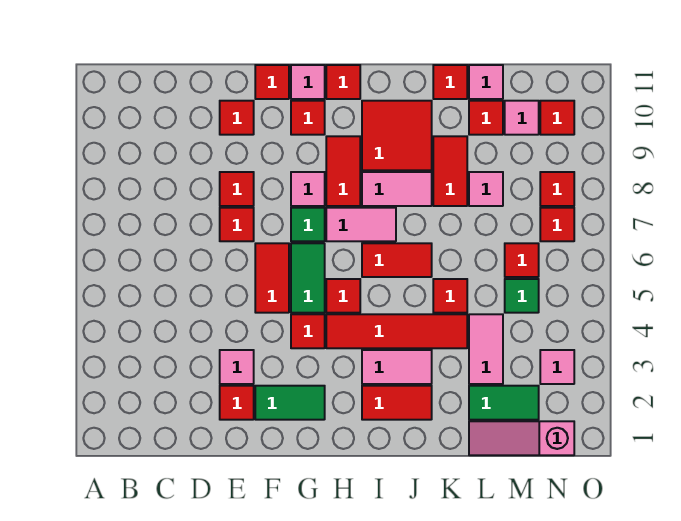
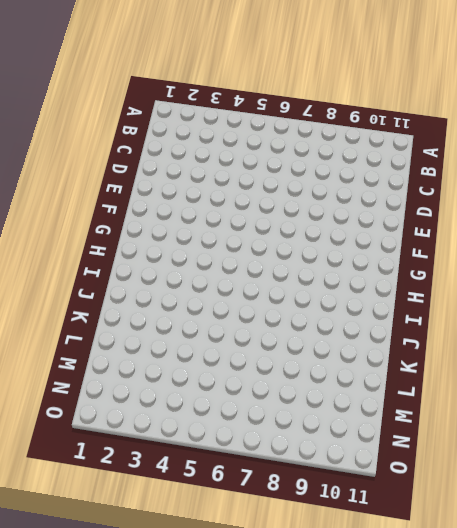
none -> red 1x1 tile [220,386,254,420]
none -> pink 1x1 tile [220,350,254,384]
none -> red 1x1 tile [220,208,254,241]
none -> red 1x1 tile [220,172,254,206]

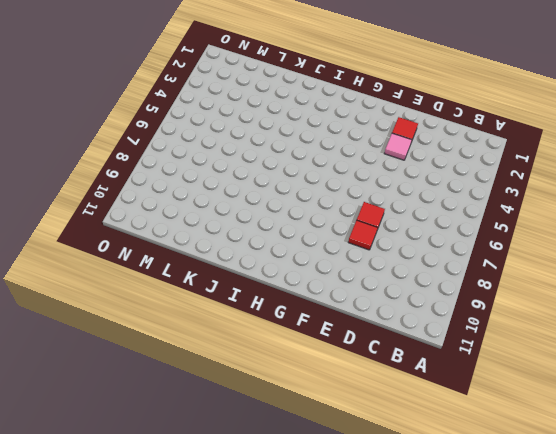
none -> red 1x1 tile [220,101,254,135]
none -> green 1x2 tile [255,386,325,420]
none -> red 1x2 tile [255,243,289,313]
none -> red 1x1 tile [255,65,289,99]

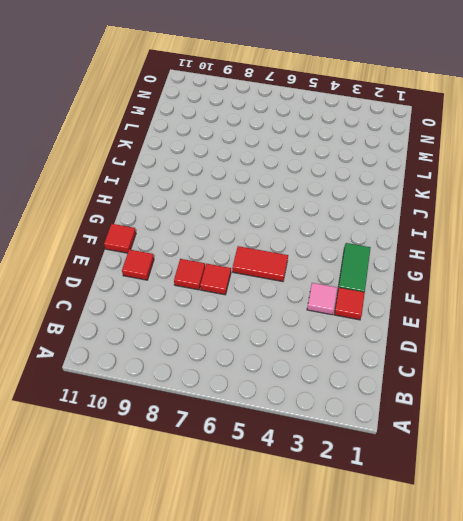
none -> red 1x1 tile [291,314,325,348]
none -> green 1x2 tile [291,243,325,313]
none -> green 1x1 tile [291,208,325,241]
none -> pink 1x1 tile [291,172,325,206]

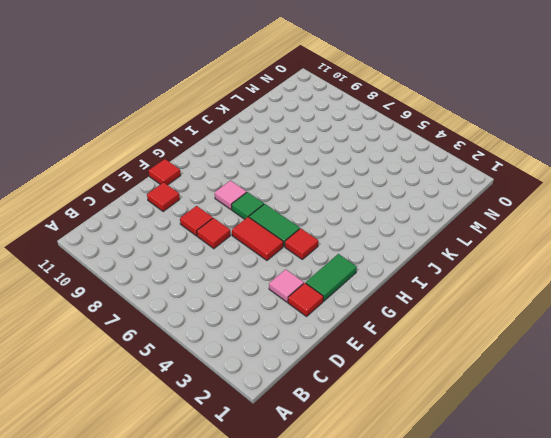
none -> red 1x1 tile [291,101,325,135]
none -> pink 1x1 tile [291,65,325,99]
none -> red 1x4 tile [326,314,467,348]
none -> red 1x1 tile [326,279,360,313]

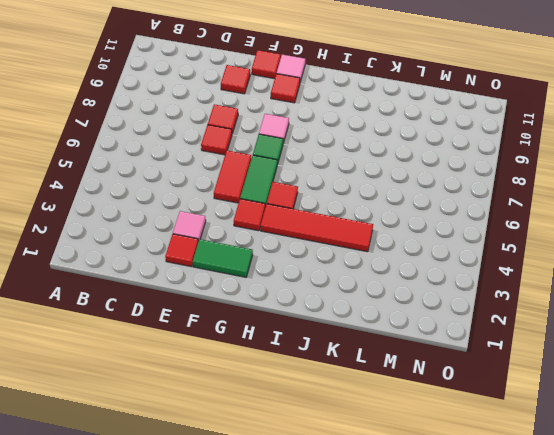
none -> pink 1x2 tile [326,208,396,241]
none -> red 1x2 tile [326,136,360,206]
none -> red 1x1 tile [326,65,360,99]
none -> red 1x2 tile [362,386,432,420]

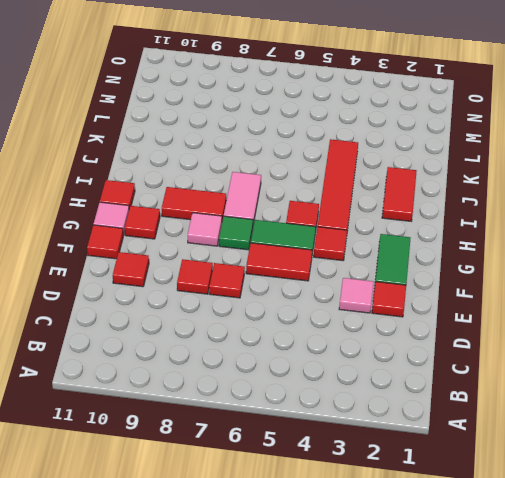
none -> pink 1x2 tile [362,350,432,384]
none -> red 1x2 tile [362,243,432,277]
none -> pink 1x2 tile [362,172,432,206]
none -> red 2x2 tile [362,101,432,170]

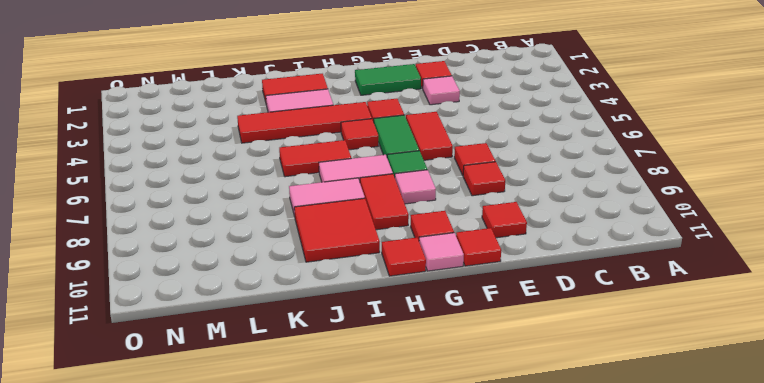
none -> red 1x1 tile [433,279,467,313]
none -> red 1x2 tile [433,136,467,206]
none -> red 1x1 tile [433,65,467,99]
none -> pink 1x3 slope [469,421,574,455]

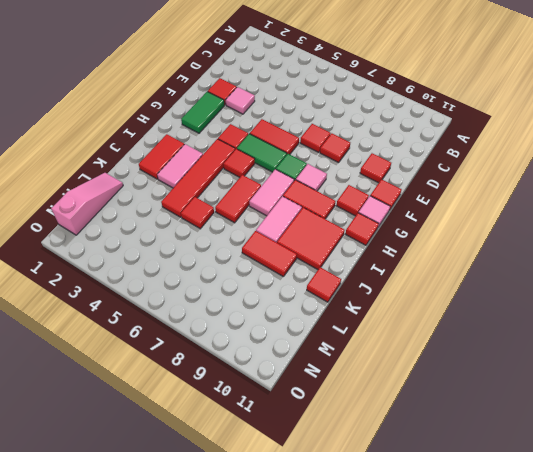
none -> green 1x2 tile [469,386,539,420]
none -> pink 1x2 tile [469,314,503,384]
none -> pink 1x1 tile [469,172,503,206]
none -> red 1x1 tile [469,101,503,135]

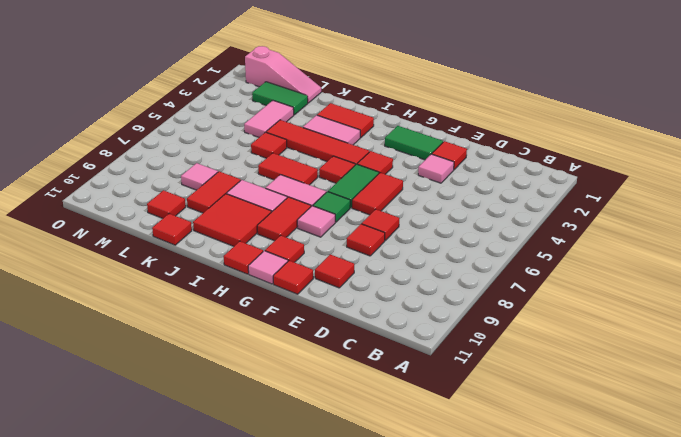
none -> pink 1x1 tile [469,65,503,99]
none -> green 1x1 tile [505,279,539,313]
none -> red 1x1 tile [505,243,539,277]
none -> pink 1x1 tile [505,101,539,135]

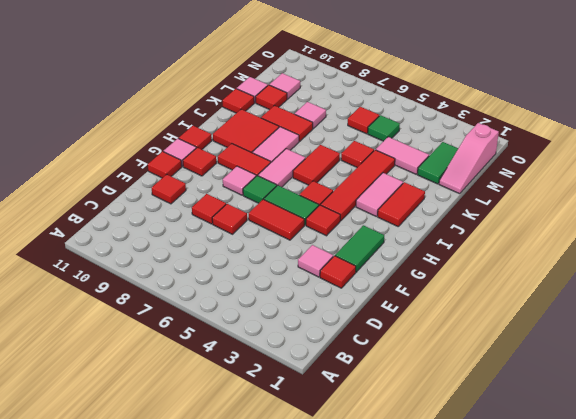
none -> pink 1x1 tile [540,350,574,384]
none -> red 1x1 tile [540,208,574,241]
none -> red 1x1 tile [540,172,574,206]
none -> red 1x1 tile [540,101,574,135]

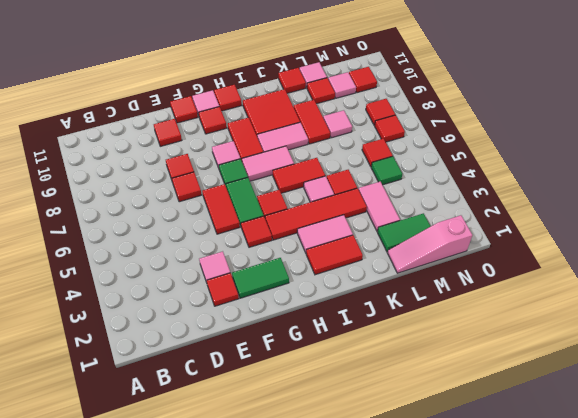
pink 1x1 tile [304,176,334,202] -> pink 1x1 tile moved to [540,350,574,384]

